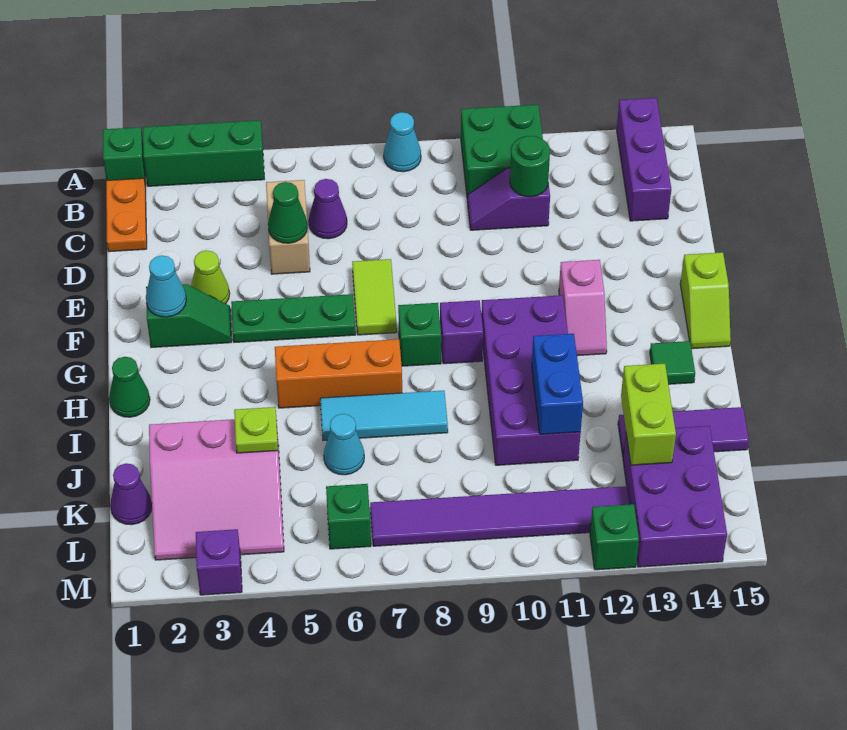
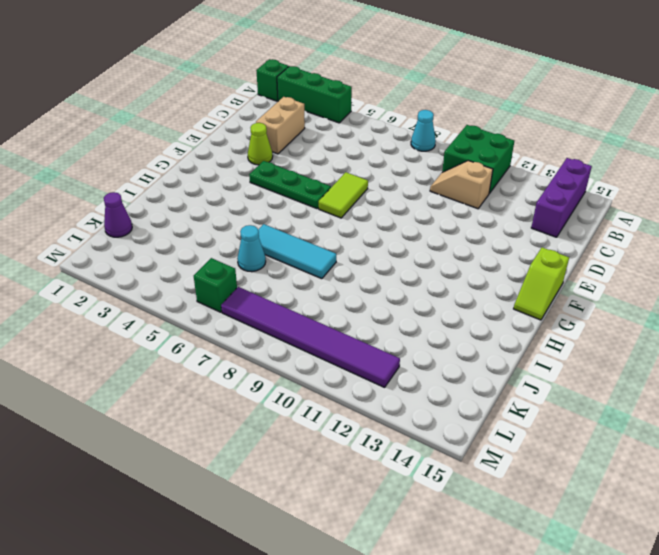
tan 1x2 brick [256,97,305,154] -> tan 1x2 brick moved to [266,180,310,274]
tan 1x2 slope [430,161,493,209] -> purple 1x2 slope [467,168,550,230]
none -> orange 1x2 plate [106,178,147,252]
none -> purple 1x1 cone [309,179,347,239]
none -> green 1x2 slope [146,284,232,347]
none -> pink 1x2 slope [559,260,607,356]

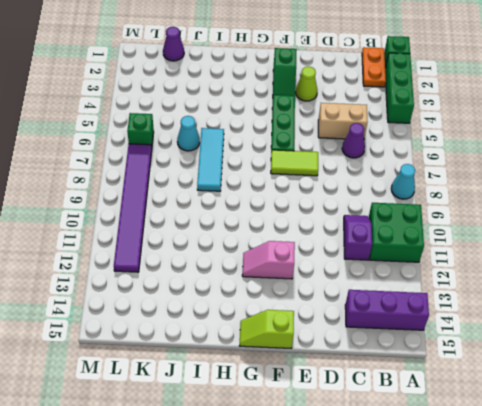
orange 1x2 plate [362,47,386,87] -> orange 1x2 plate turned to [106,178,147,252]
none -> green 1x1 brick [398,303,441,366]
none -> purple 1x1 brick [440,300,483,364]
none -> purple 2x4 brick [481,295,581,465]
none -> green 1x1 cone [109,357,150,417]

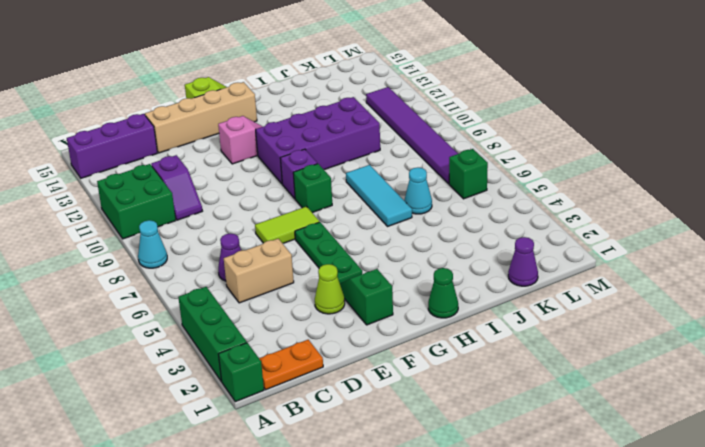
tan 1x4 brick [145,82,257,153] -> none
none -> orange 1x3 brick [275,339,402,408]
none -> green 1x1 tile [650,341,695,384]
none -> pink 3x3 slope [149,419,284,560]
none -> purple 1x3 tile [618,407,749,456]

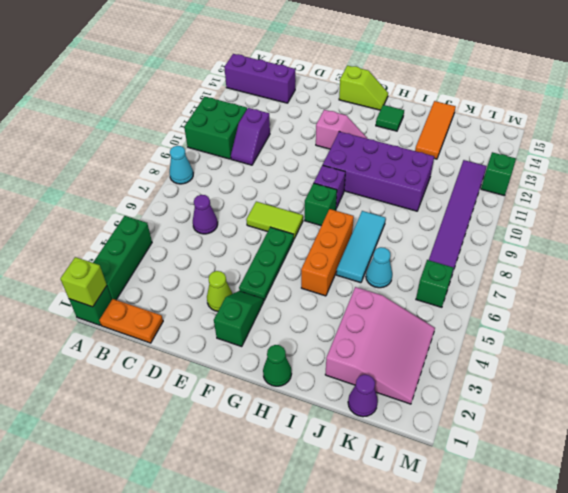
lime 1x1 brick [60,257,107,307] -> none
orange 1x3 tile [415,101,456,159] -> purple 1x3 tile [618,407,749,456]
none -> tan 1x2 brick [266,180,310,274]
none -> purple 2x3 brick [623,426,727,567]
none -> purple 1x1 brick [196,529,242,595]
none -> green 1x1 round brick [510,136,550,197]

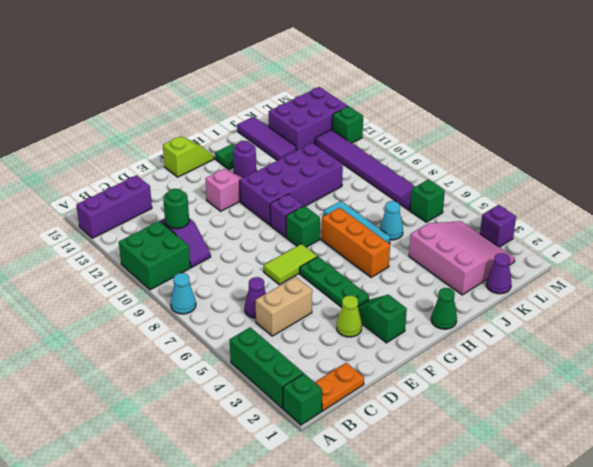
purple 1x1 round brick [233,141,256,178] -> none
none -> green 1x1 cone [268,182,307,243]
none -> cyan 1x1 cone [146,255,186,317]
none -> blue 1x2 brick [532,334,583,434]
none -> lime 1x1 plate [234,407,278,453]

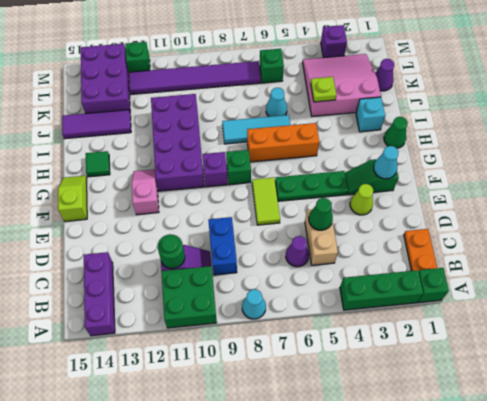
blue 1x2 brick [208,217,237,275] -> blue 1x2 brick moved to [532,334,583,434]
cyan 1x1 brick [356,97,385,132] -> none
none -> lime 1x2 brick [621,364,676,465]

